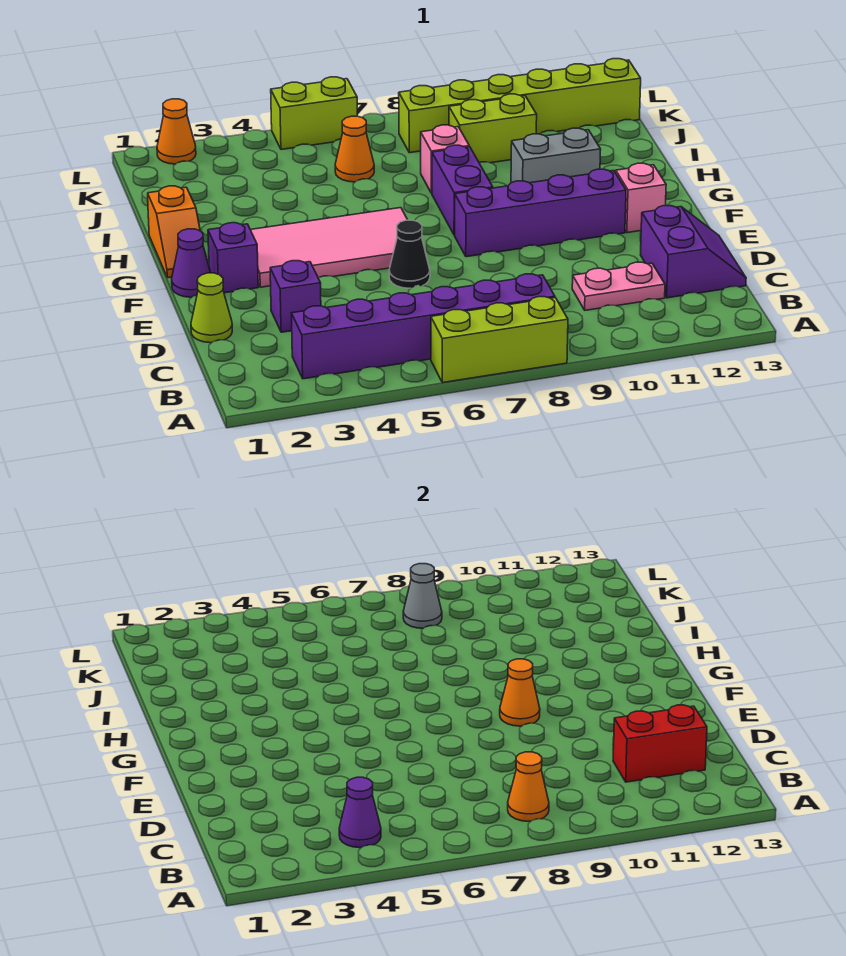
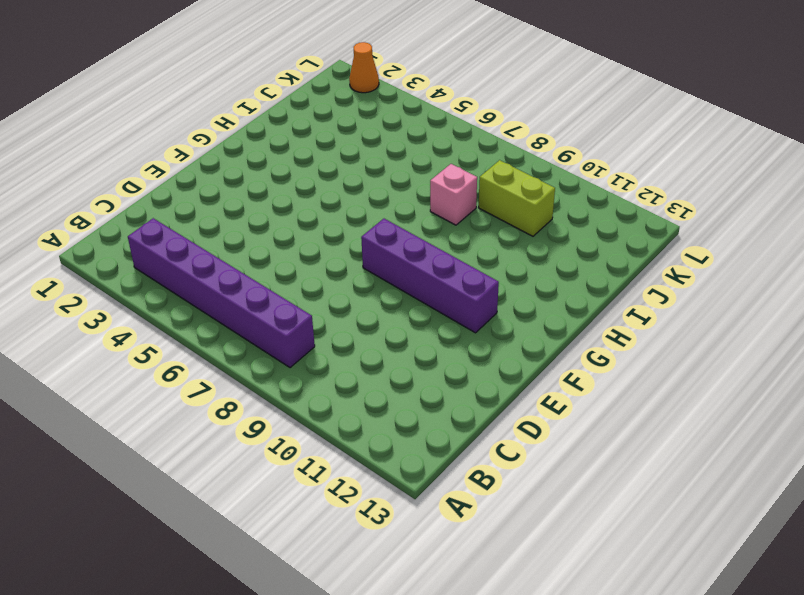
none -> lime 1x3 brick [431,297,568,383]
none -> pink 1x2 plate [572,262,665,310]
none -> purple 2x2 slope [641,206,746,298]

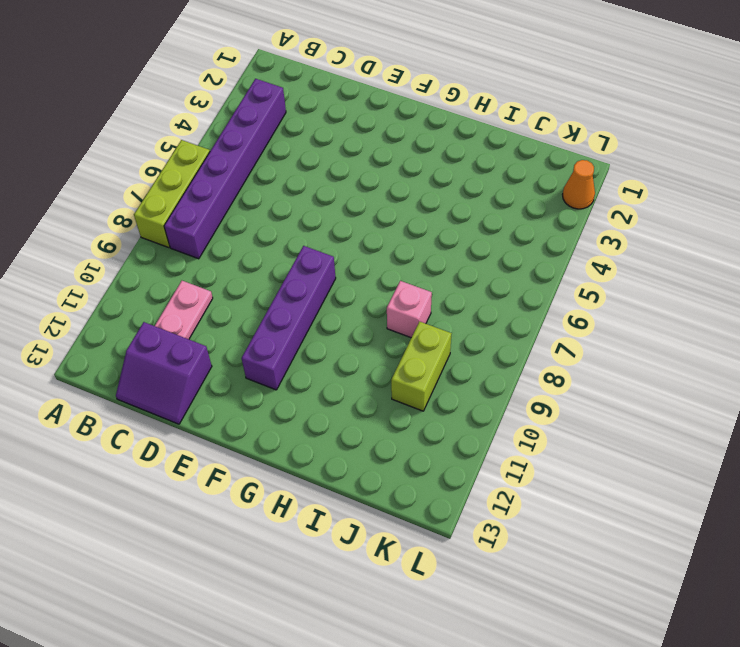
none -> lime 1x1 cone [191,273,232,343]
none -> purple 1x1 brick [270,261,321,332]
none -> black 1x1 cone [389,220,430,288]

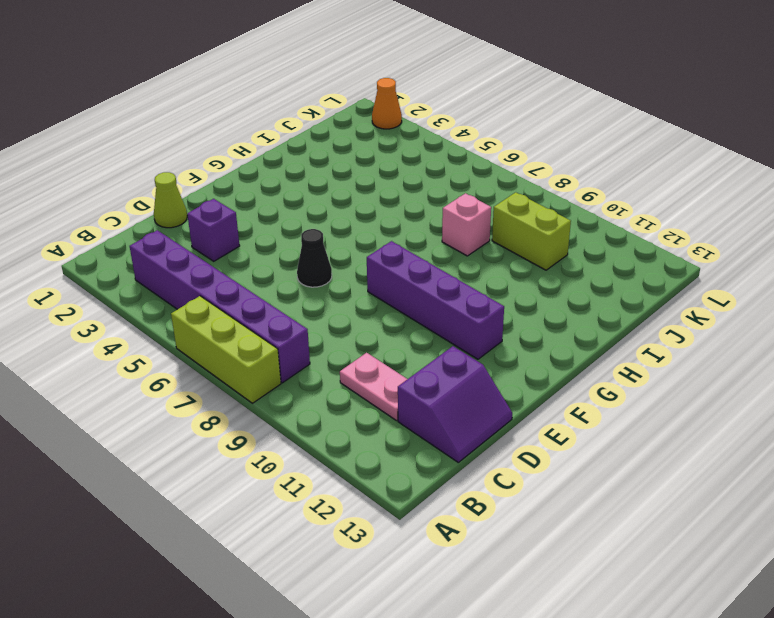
none -> purple 1x1 cone [172,229,211,297]
none -> purple 1x1 brick [208,223,258,293]
none -> pink 2x4 tile [251,208,407,287]

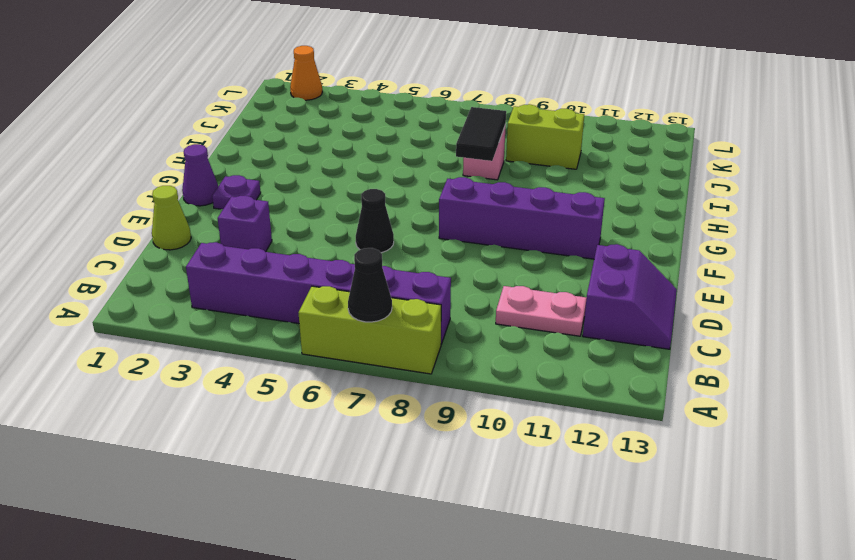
black 1x1 cone [348,248,392,322] -> none
purple 1x1 plate [212,175,261,209] -> purple 1x1 brick [208,223,258,293]
black 1x2 tile [456,107,506,161] -> none
none -> pink 2x4 tile [251,208,407,287]
none -> pink 1x1 brick [616,163,666,233]
none -> orange 1x2 slope [148,186,200,278]

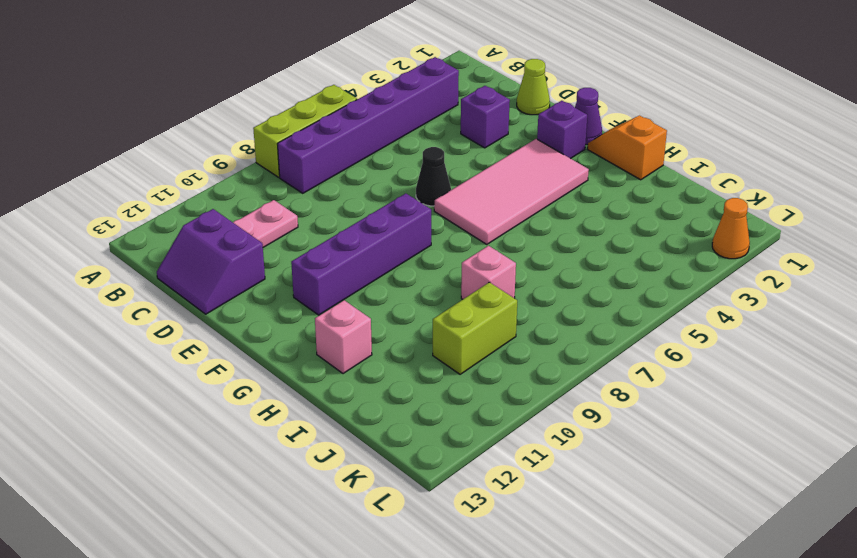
pink 1x1 brick [315,300,372,374] -> pink 1x1 brick moved to [616,163,666,233]
none -> purple 1x2 brick [432,145,493,235]
none -> grey 1x2 brick [511,128,601,183]
none -> orange 1x1 cone [335,116,374,182]

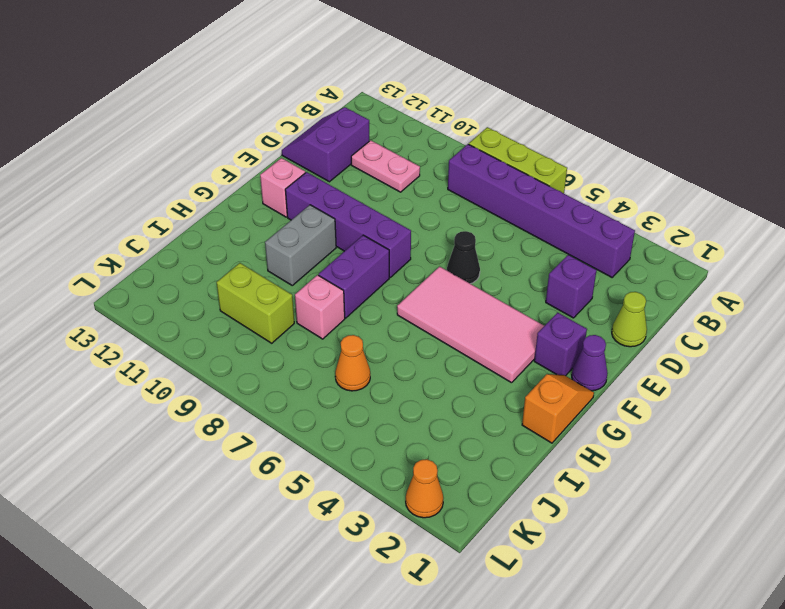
grey 1x2 brick [265,205,336,285] -> grey 1x2 brick turned to [511,128,601,183]
none -> lime 1x6 brick [399,59,641,153]
none -> lime 1x2 brick [271,77,357,149]
none -> purple 1x1 cone [339,777,381,848]

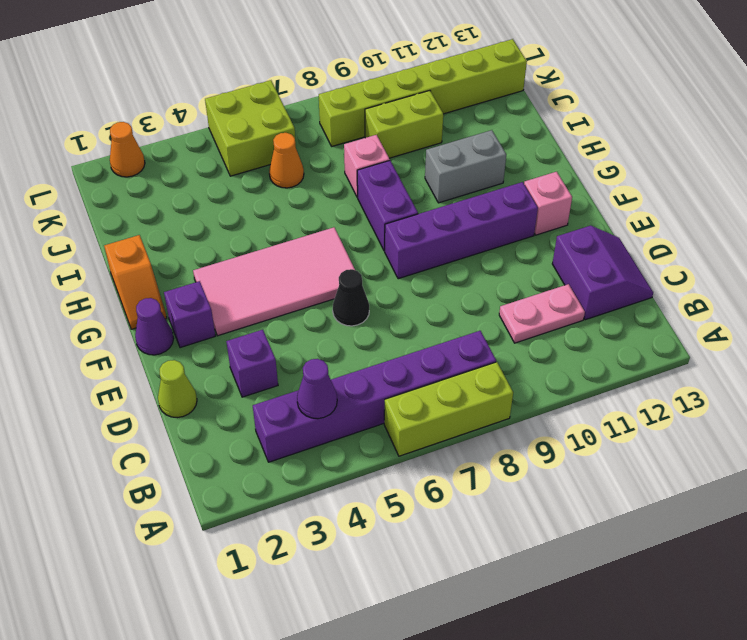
lime 2x2 brick [205,80,296,176] -> lime 1x2 brick [271,77,357,149]
none -> orange 1x1 cone [508,752,549,821]
none -> red 1x2 brick [613,705,707,782]
none -> orange 1x1 cone [500,659,540,726]

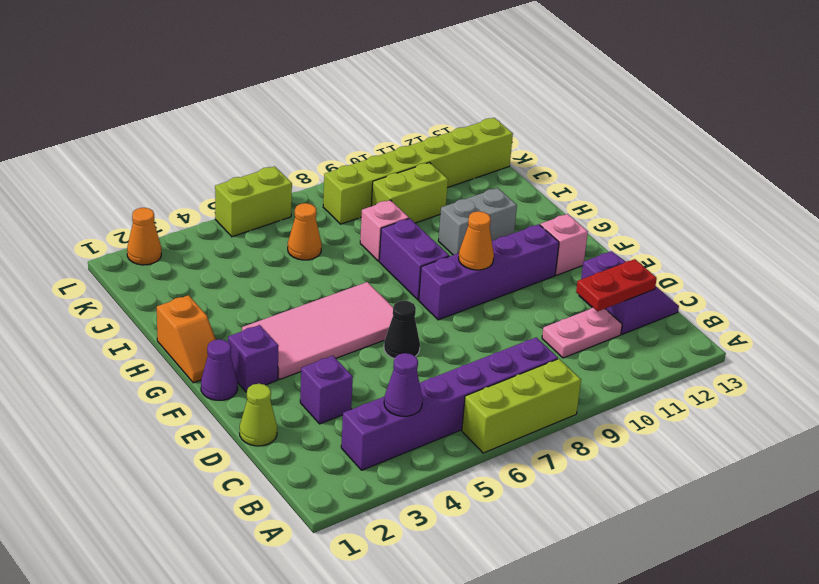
red 1x2 plate [576,259,657,311] -> red 1x2 brick [613,705,707,782]
none -> orange 1x1 cone [508,752,549,821]
none -> grey 1x1 cone [403,564,442,628]

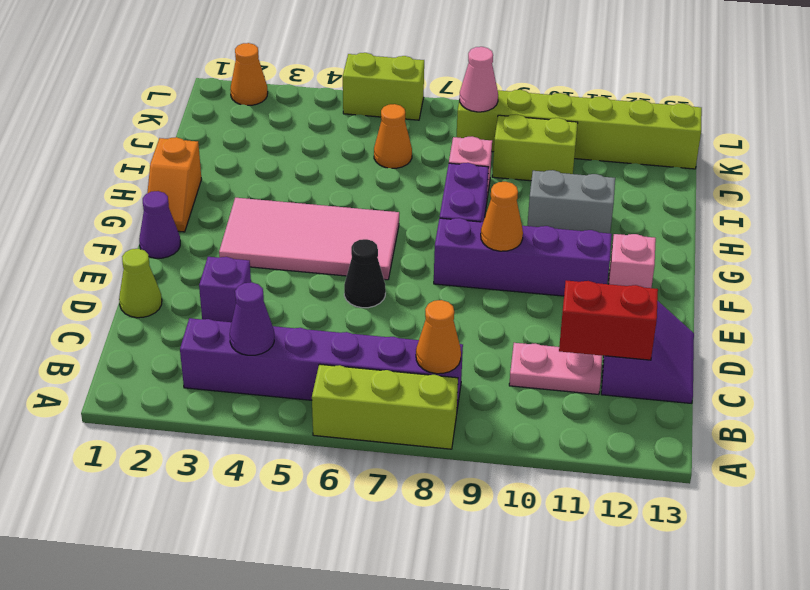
pink 1x1 cone [460,47,498,112] -> grey 1x1 cone [403,564,442,628]
none -> purple 1x1 brick [208,223,258,293]

